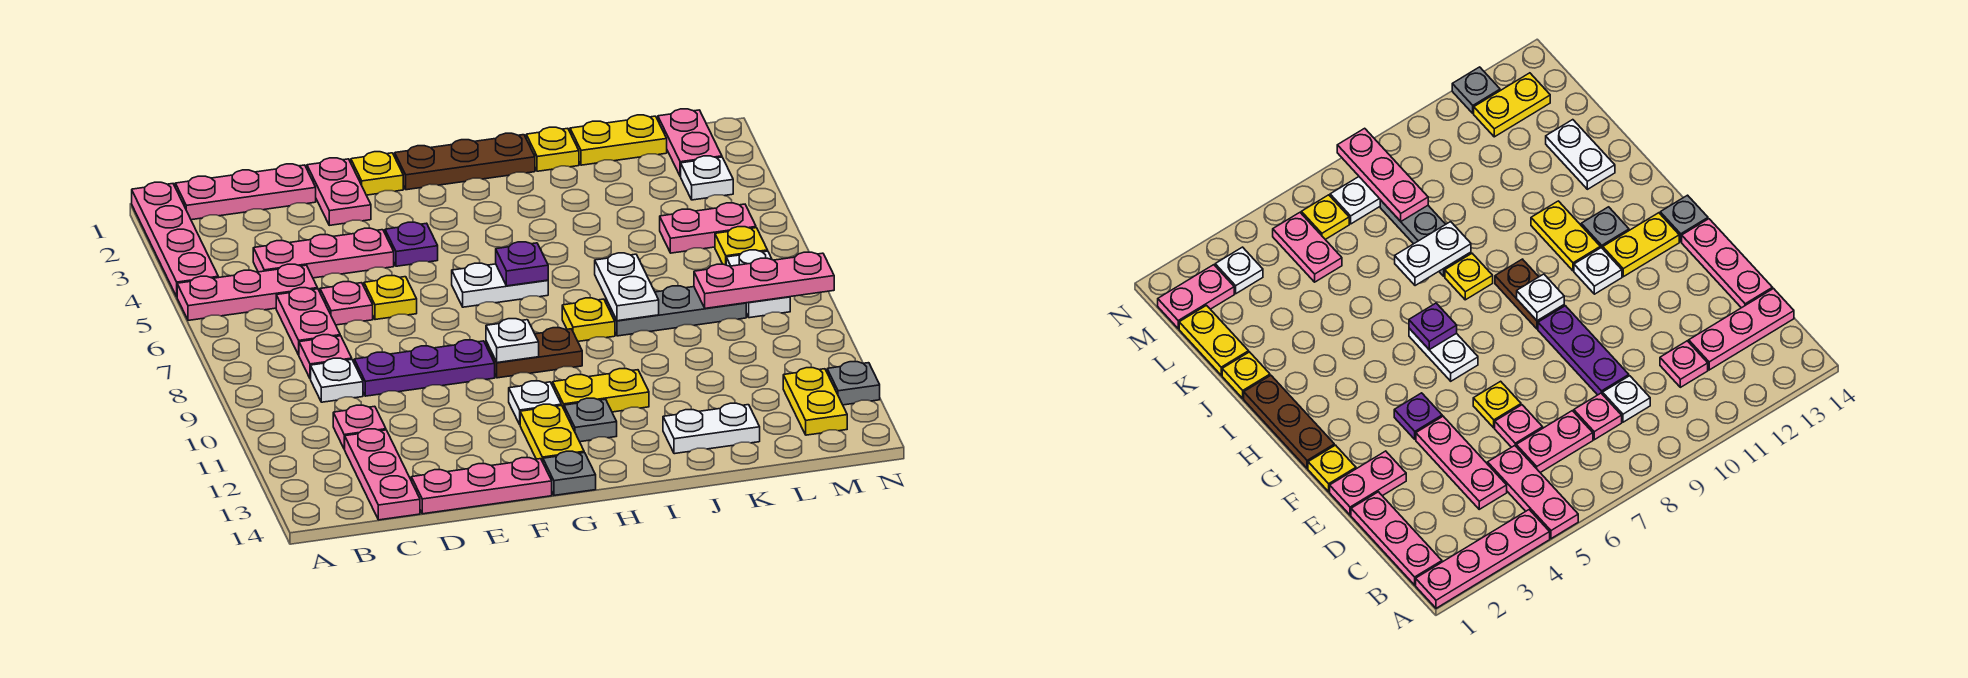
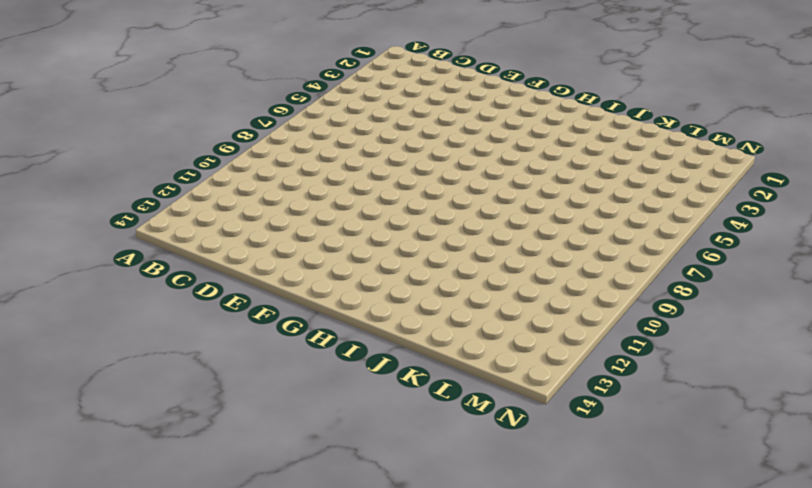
none -> pink 1x4 plate [132,182,218,296]
none -> pink 1x3 plate [177,264,318,320]
none -> pink 1x3 plate [175,164,316,220]
none -> pink 1x3 plate [253,228,394,278]

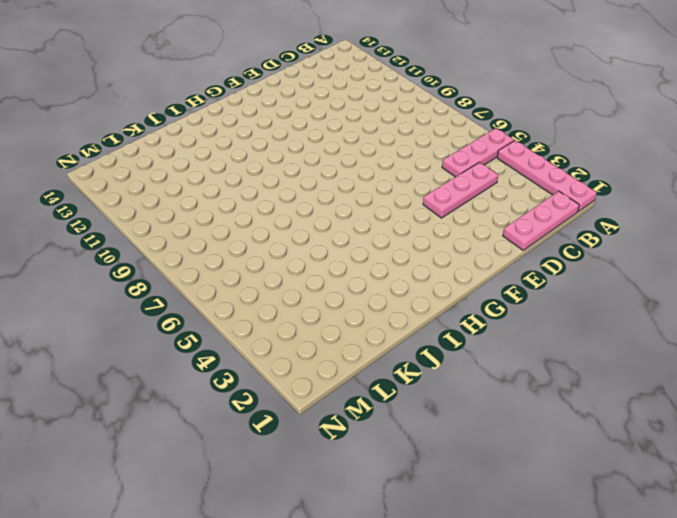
none -> pink 1x2 plate [276,288,340,355]
none -> pink 1x1 plate [299,335,352,379]
none -> white 1x1 plate [311,358,363,402]
none -> pink 1x1 plate [333,405,386,449]

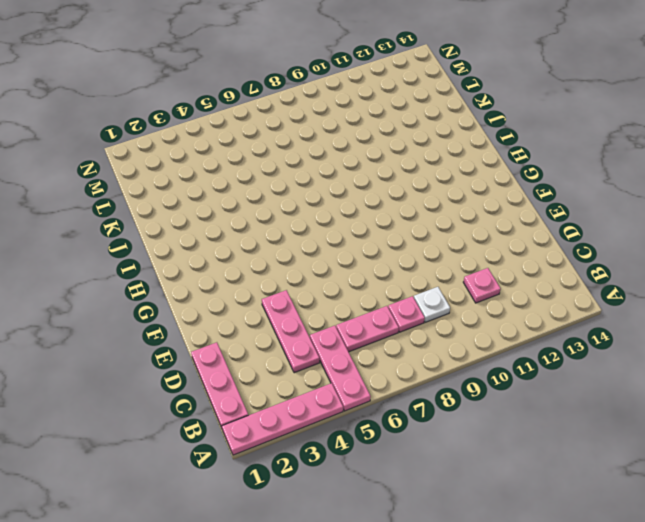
none -> pink 1x3 plate [345,429,420,520]
none -> pink 1x1 plate [320,282,373,325]
none -> purple 1x3 plate [354,340,495,396]
none -> pink 1x3 plate [411,458,552,514]

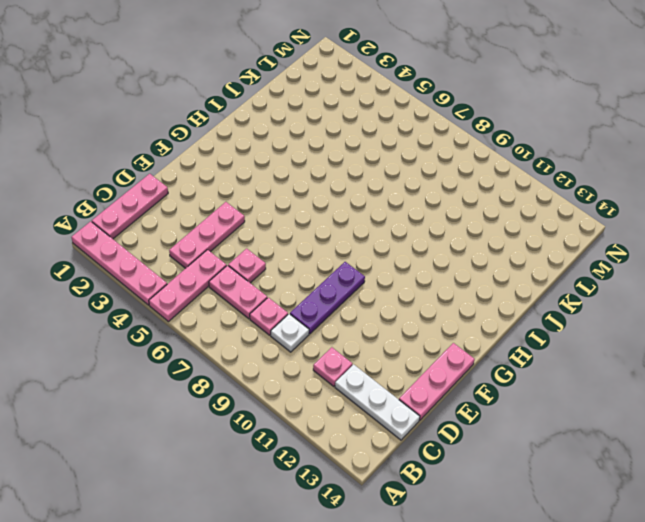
white 1x3 plate [335,364,420,440] -> pink 1x3 plate [345,429,420,520]
none -> pink 1x2 plate [307,158,371,225]
none -> yellow 1x1 plate [364,276,417,320]
none -> yellow 1x1 plate [351,152,403,195]
none -> purple 1x1 plate [385,222,438,266]

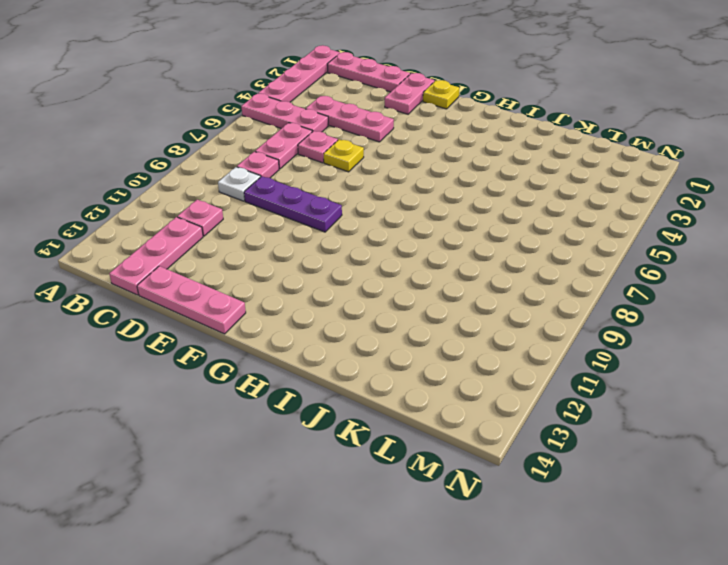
none -> purple 1x1 plate [385,222,438,266]
none -> brown 1x3 plate [395,133,535,190]
none -> white 1x2 plate [452,263,548,307]
none -> brown 1x2 plate [486,328,582,378]

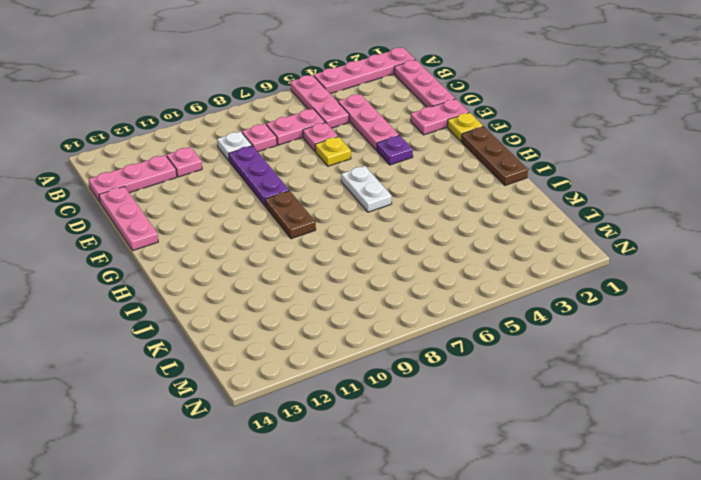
none -> white 1x1 plate [509,381,561,424]
none -> yellow 1x2 plate [520,404,584,462]
none -> grey 1x1 plate [543,451,596,495]
none -> yellow 1x2 plate [553,369,649,412]

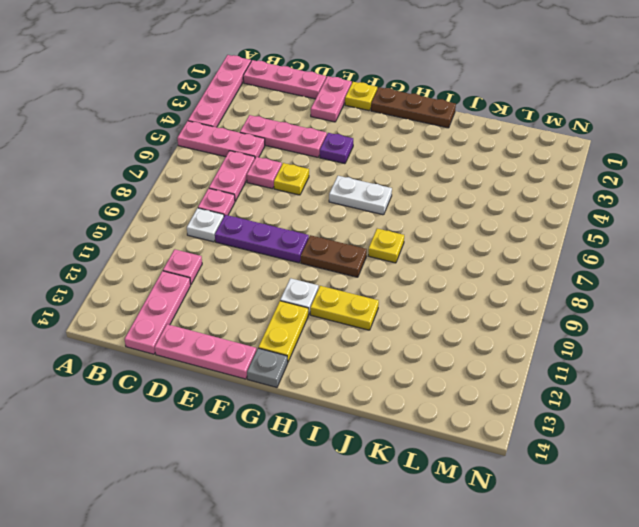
none -> grey 1x1 plate [564,398,617,442]
none -> yellow 1x1 plate [526,127,579,171]
none -> grey 1x3 plate [606,286,746,336]
none -> white 1x2 plate [663,403,760,454]

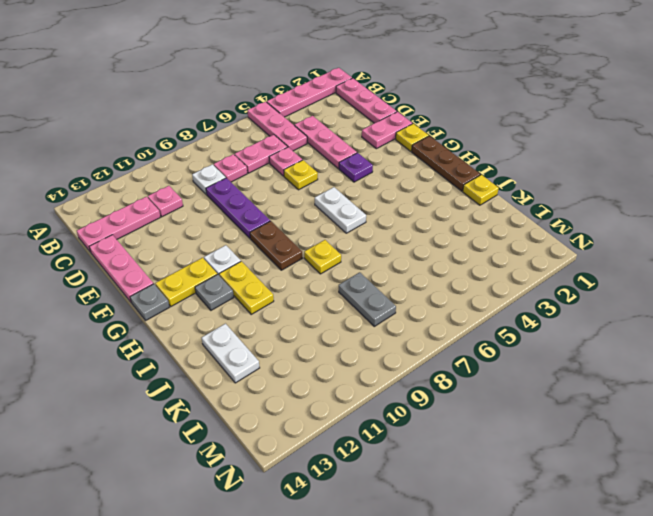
grey 1x2 plate [339,272,396,326] -> grey 1x3 plate [606,286,746,336]
none -> yellow 1x2 plate [570,115,667,165]
none -> pink 1x2 plate [660,203,756,253]
none -> pink 1x2 plate [658,109,722,177]
none -> white 1x1 plate [681,156,733,200]

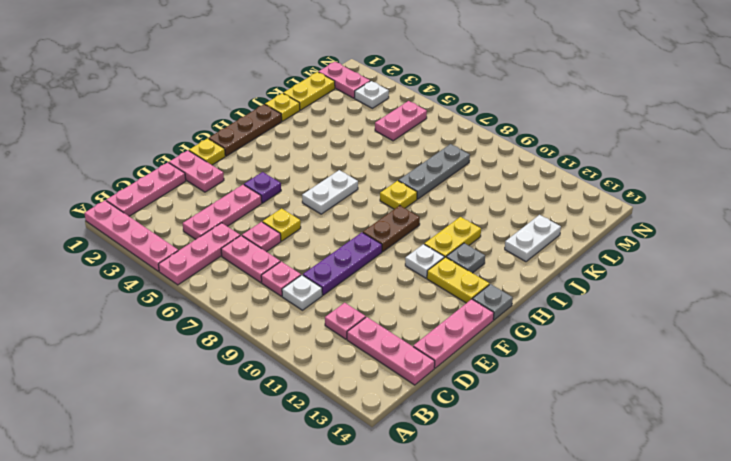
none -> yellow 1x1 plate [715,227,768,265]
none -> white 1x2 plate [726,250,790,318]
none -> yellow 1x2 plate [783,368,847,435]
none -> grey 1x1 plate [827,362,880,405]

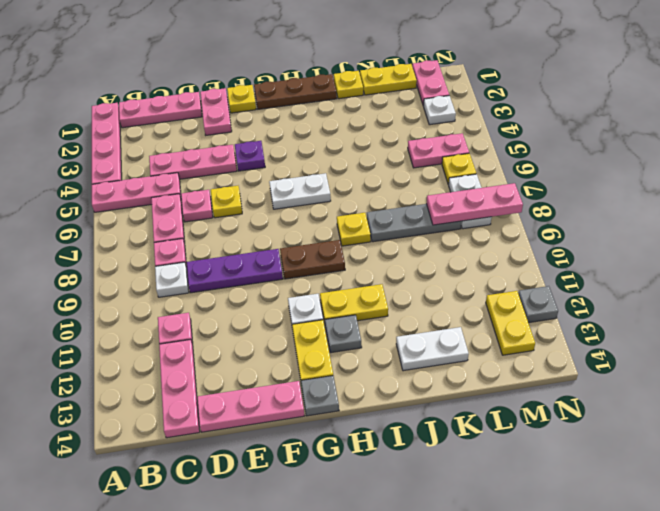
none -> white 1x1 plate [486,319,539,363]
none -> purple 1x1 plate [496,242,548,286]
none -> white 1x2 plate [595,253,659,321]

